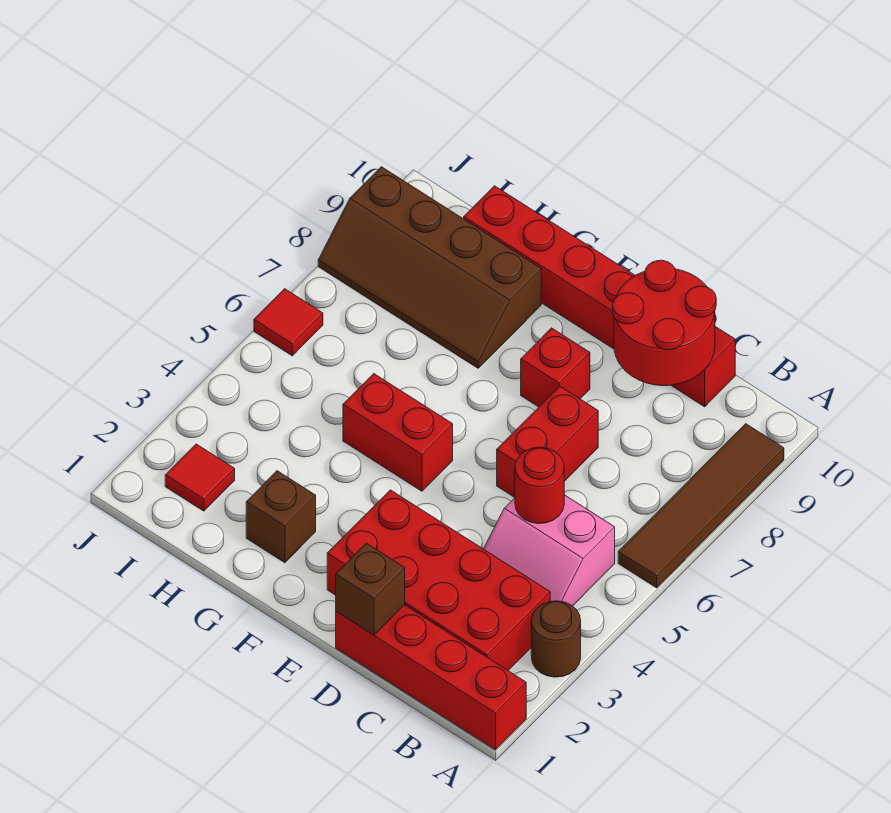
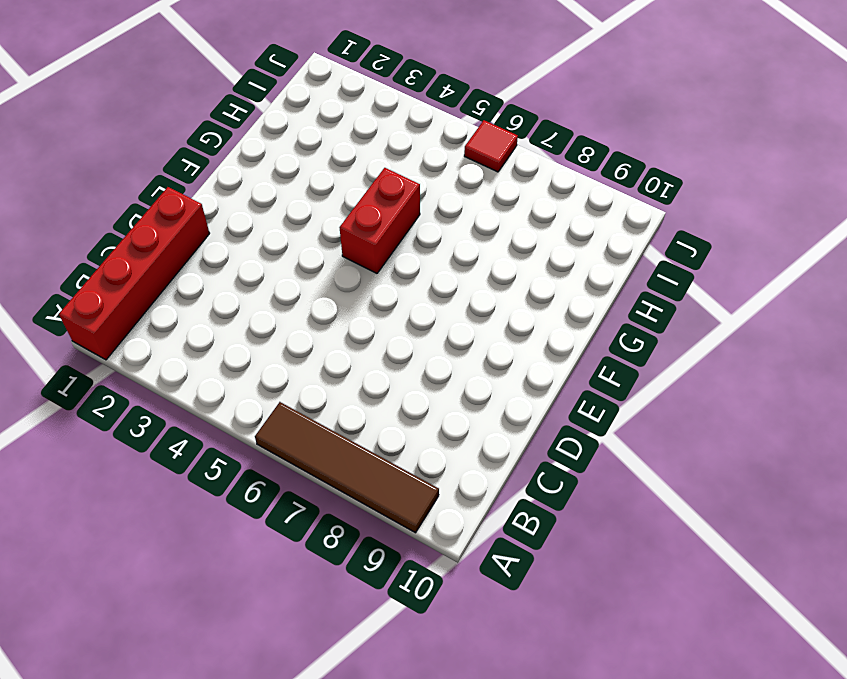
none -> brown 1x1 round brick [531,601,581,677]
none -> red 2x4 brick [327,490,550,670]
none -> pink 2x2 slope [484,495,615,606]

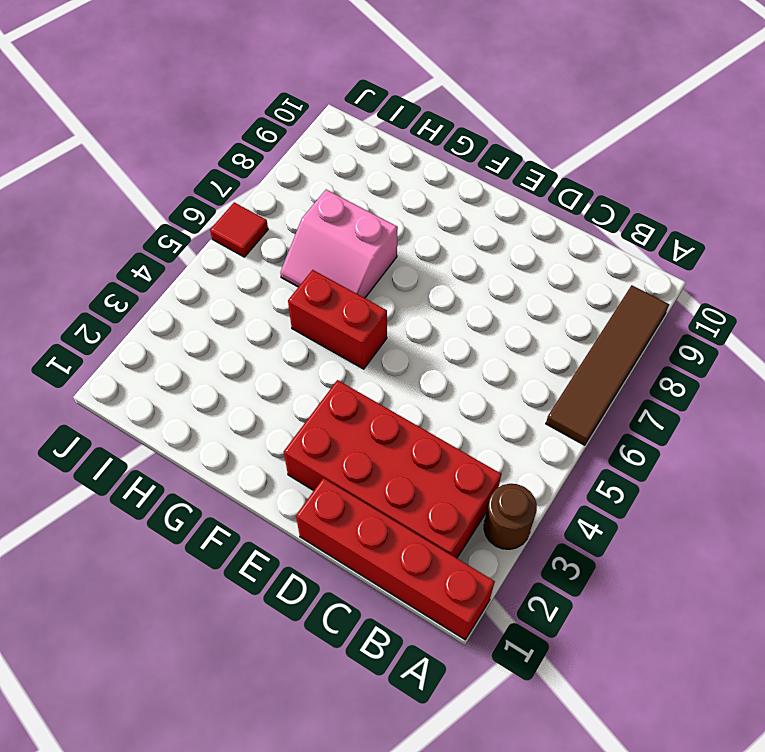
pink 2x2 slope [280,190,398,298] -> pink 2x2 slope moved to [484,495,615,606]
none -> red 1x6 brick [464,186,735,407]
none -> red 1x2 brick [497,386,598,497]
none -> red 1x1 brick [521,328,590,407]

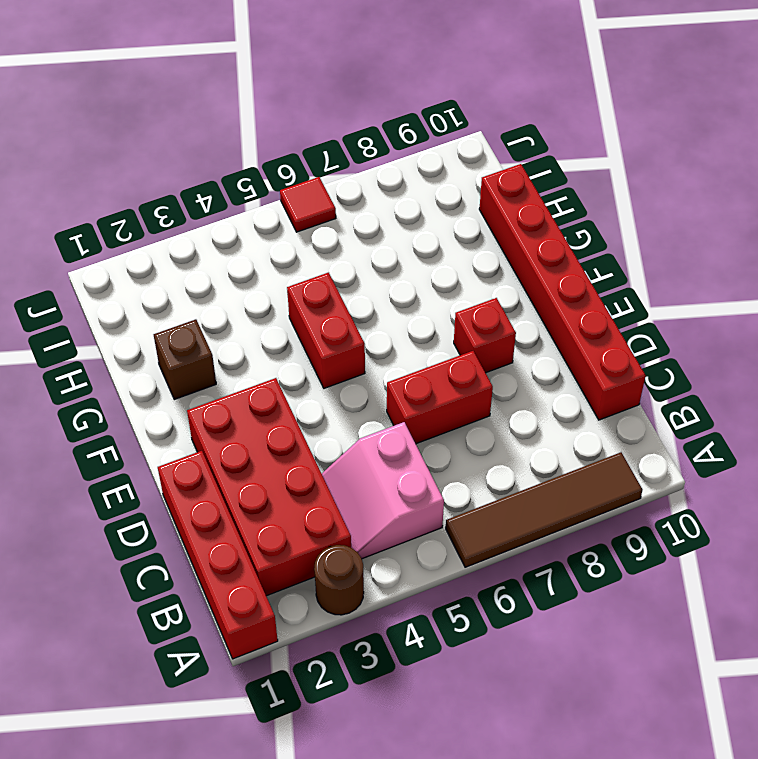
none -> brown 2x4 slope [318,167,541,368]
none -> red 1x1 tile [165,444,235,511]
none -> red 1x1 round brick [515,447,564,524]

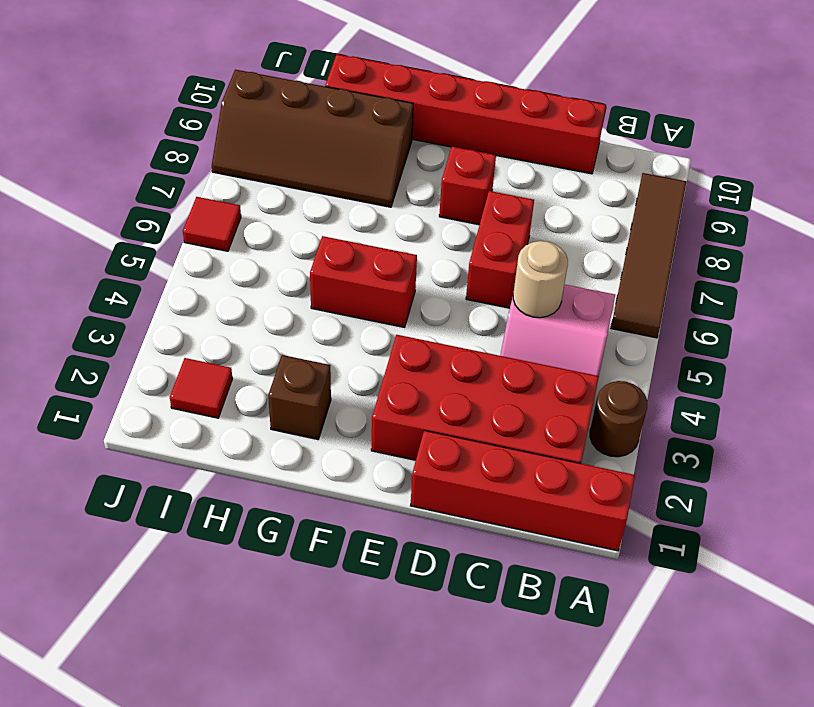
tan 1x1 round brick [513,241,568,318] -> red 1x1 round brick [515,447,564,524]
none -> red 2x2 round brick [613,260,716,386]
none -> brown 1x1 brick [336,543,405,635]

